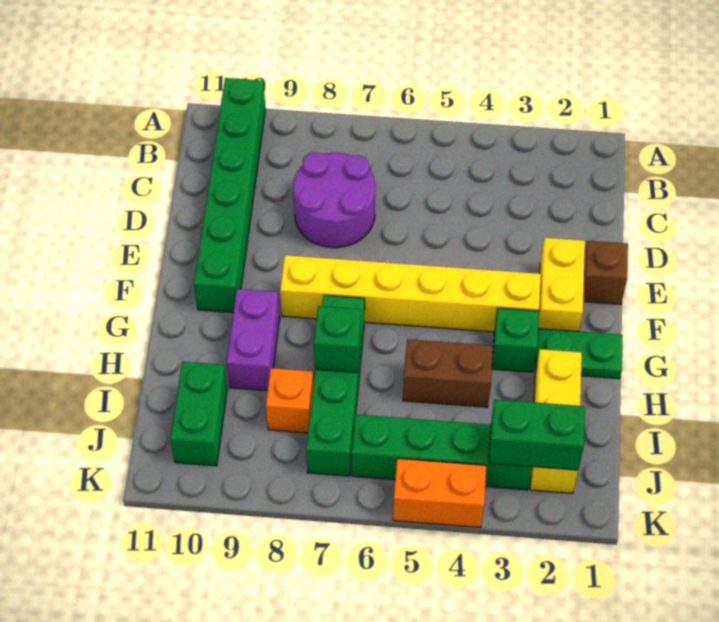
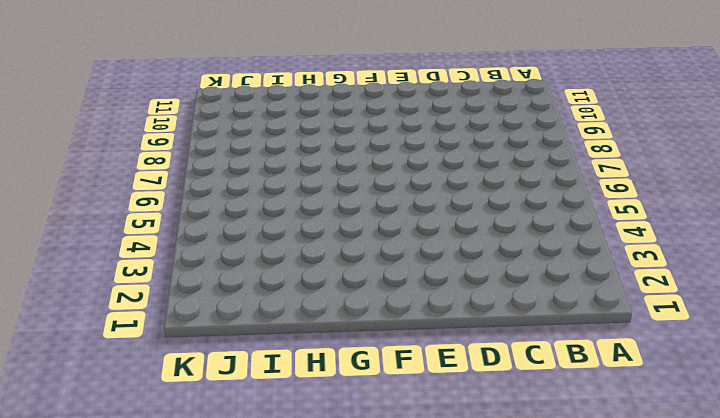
none -> green 1x6 brick [194,78,266,313]
none -> purple 2x2 round brick [293,152,375,248]
none -> brown 1x1 brick [583,241,628,304]

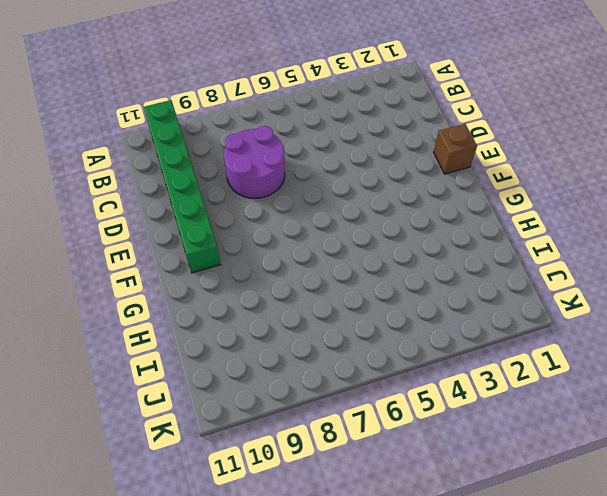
none -> yellow 1x2 brick [538,238,585,331]
none -> yellow 1x6 brick [280,255,541,332]
none -> green 1x2 plate [535,329,623,379]

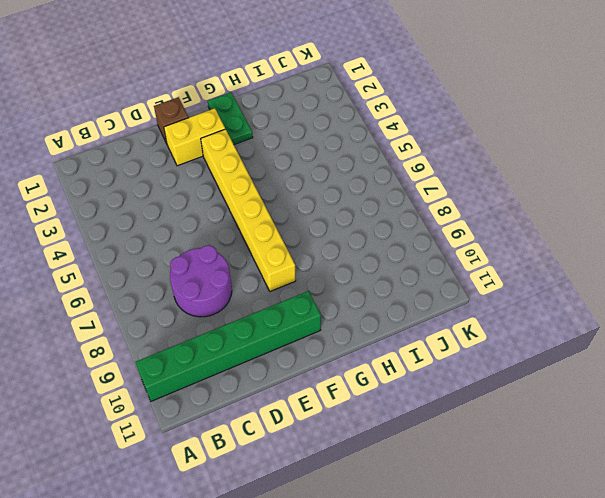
none -> green 1x1 brick [492,308,539,372]
none -> green 1x4 brick [306,295,365,476]
none -> purple 1x2 brick [227,289,280,391]

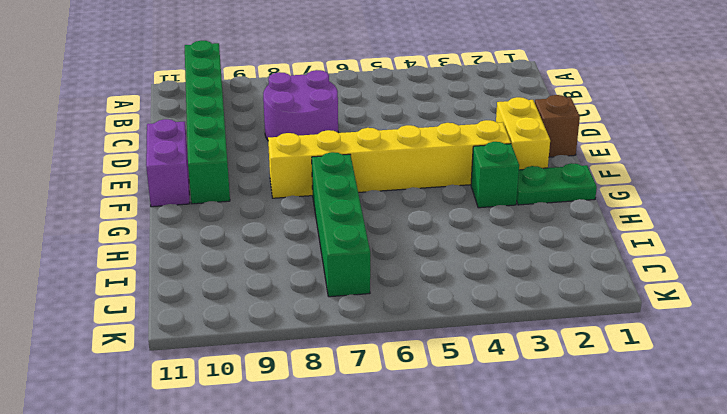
purple 1x2 brick [146,119,190,207] -> purple 1x2 brick moved to [227,289,280,391]
none -> yellow 1x3 brick [530,349,582,493]
none -> brown 1x2 brick [403,339,493,407]
none -> orange 1x1 brick [266,368,313,433]

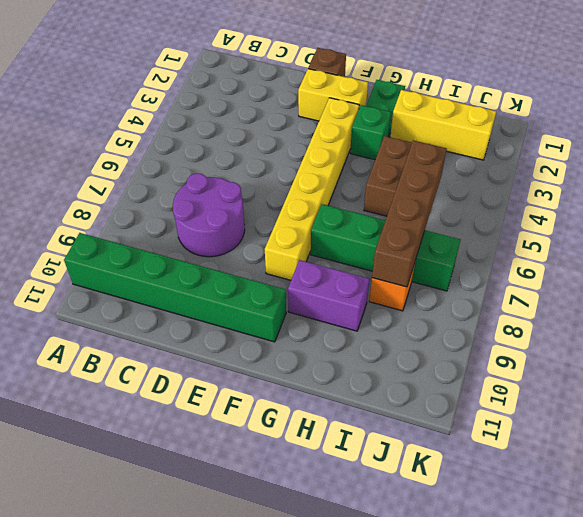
brown 1x4 brick [372,141,447,287] -> none
none -> green 1x2 brick [170,362,227,466]
none -> green 1x4 brick [352,414,532,490]
none -> orange 1x2 brick [393,458,486,527]

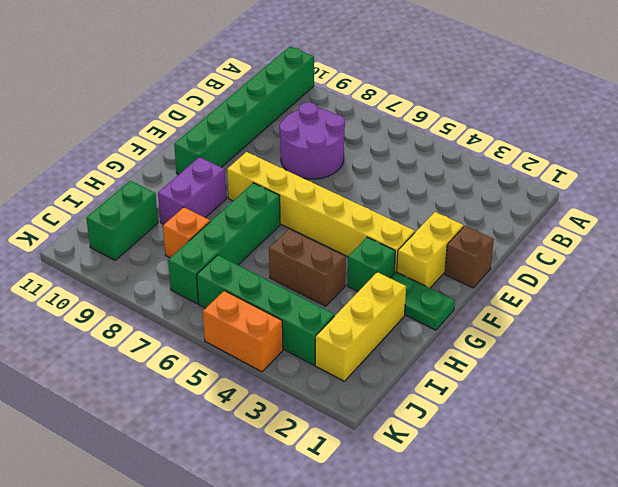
none -> green 1x1 brick [314,306,361,372]
none -> green 1x2 brick [489,399,585,470]

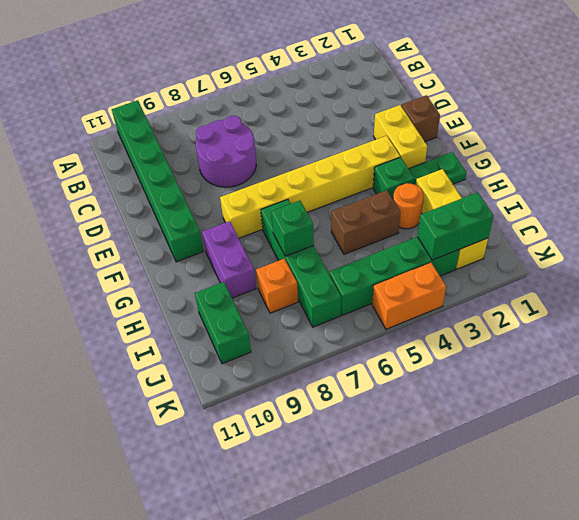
orange 1x1 round brick [393,183,423,229] -> none

